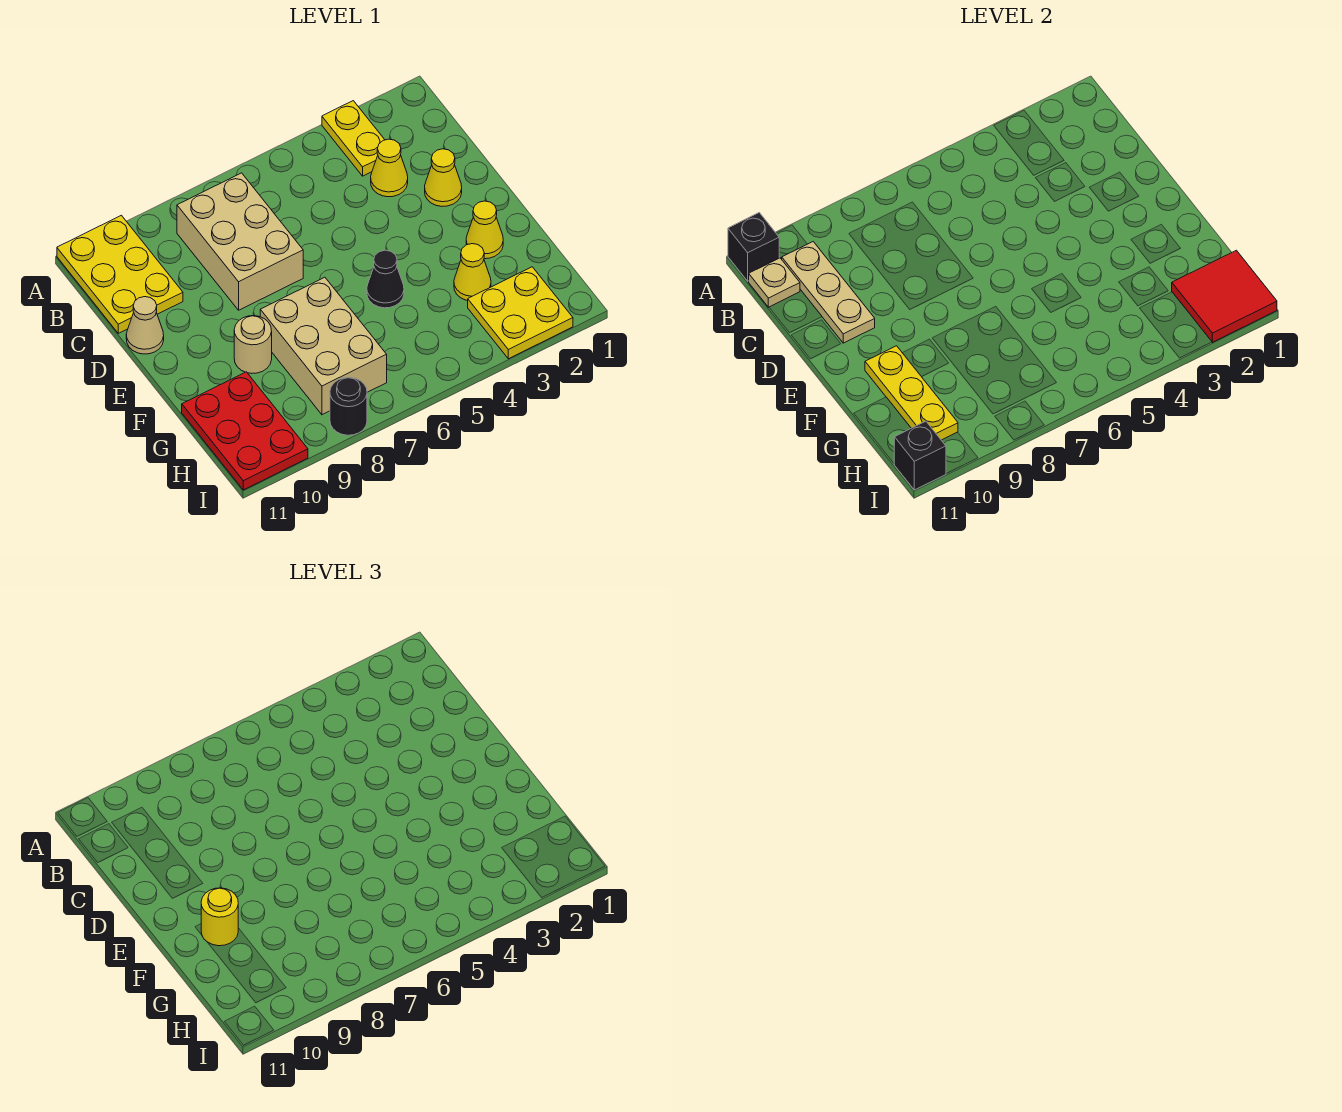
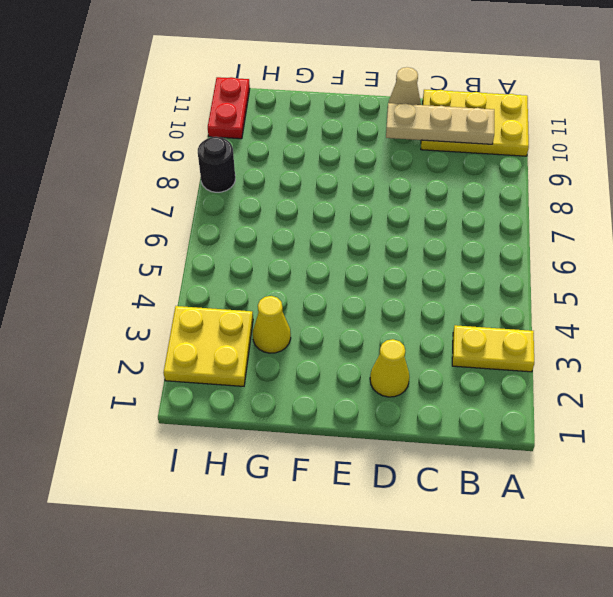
red 1x2 plate [208,77,250,139] -> red 2x3 plate [182,372,308,490]
none -> tan 2x3 brick [177,173,303,310]
none -> yellow 1x1 cone [371,139,408,197]
none -> yellow 1x1 cone [466,201,503,259]

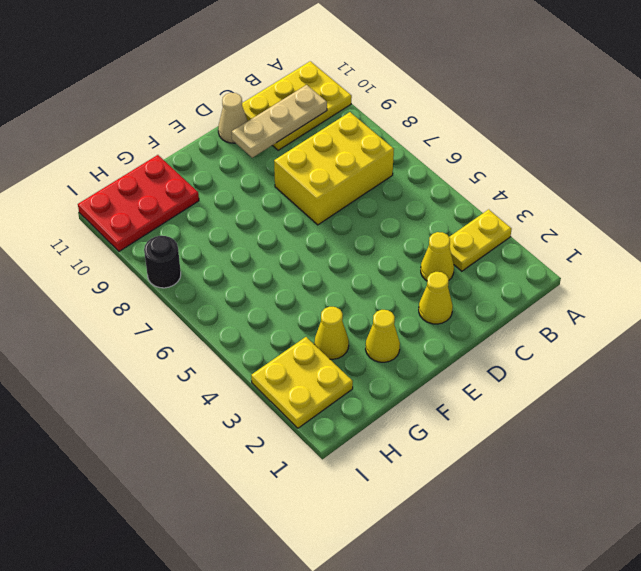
yellow 2x3 brick [274,112,394,225] -> tan 2x3 brick [177,173,303,310]
none -> black 1x1 cone [367,250,404,308]
none -> tan 2x3 brick [260,277,387,415]
none -> tan 1x1 round brick [234,316,272,373]

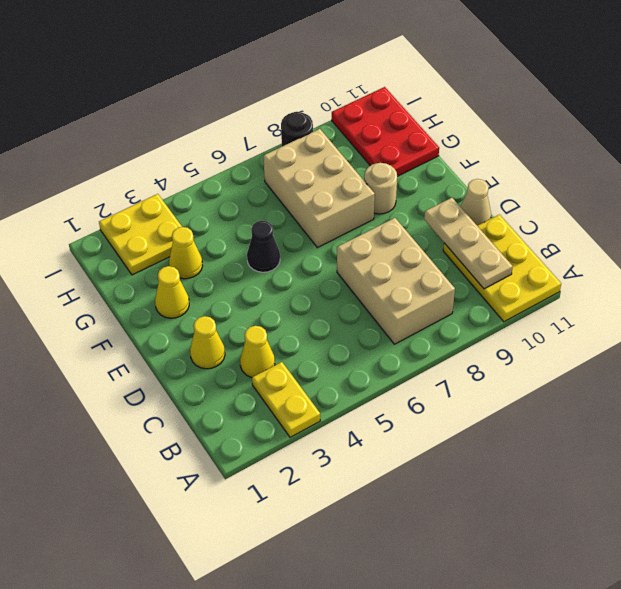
none -> black 1x1 brick [728,213,779,281]
none -> tan 1x1 plate [748,258,800,307]
none -> yellow 1x3 plate [865,346,958,440]

